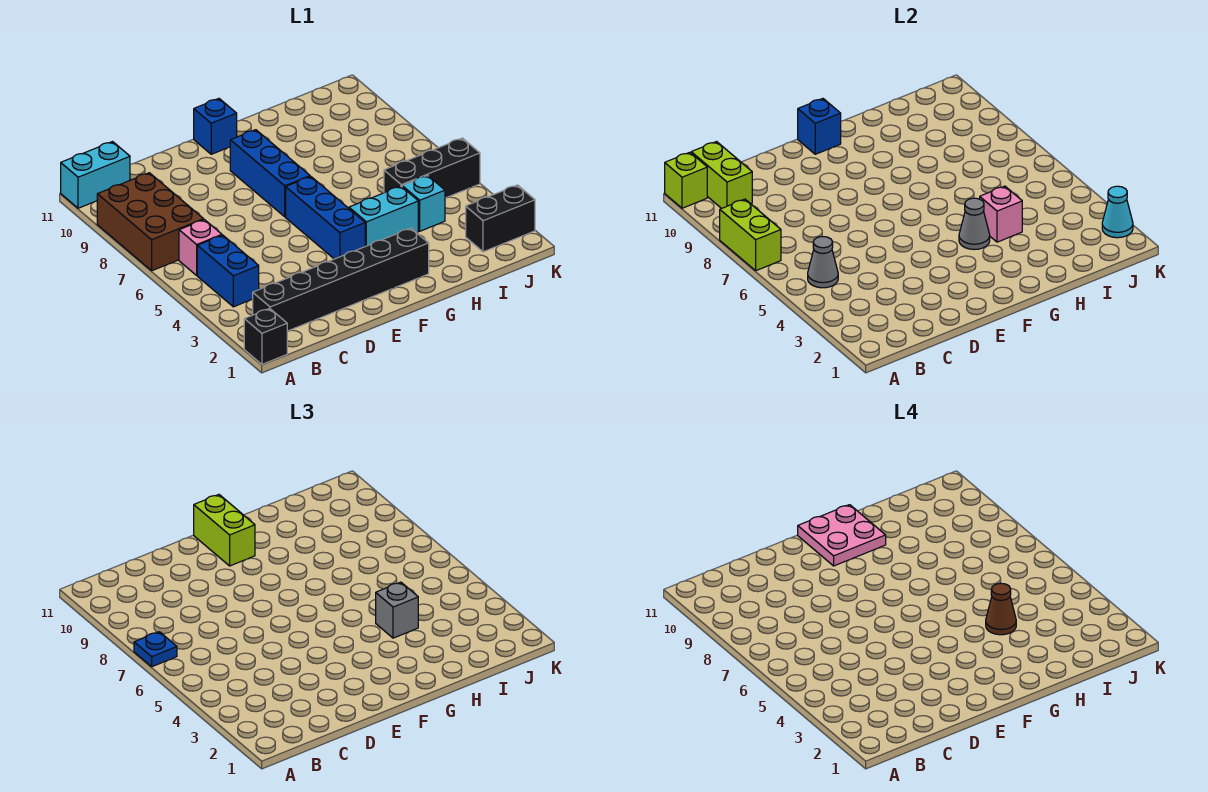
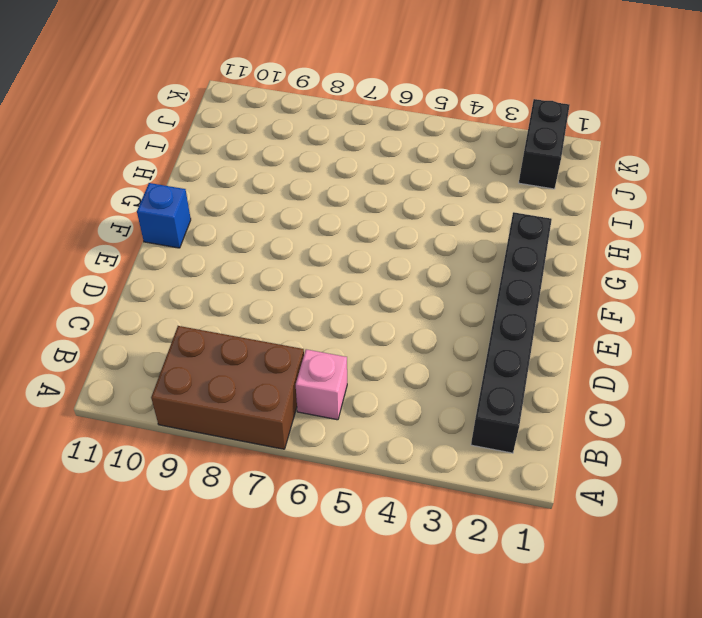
none -> black 1x1 brick [244,308,287,364]
none -> cyan 1x2 brick [61,142,130,208]
none -> blue 1x2 brick [197,235,259,307]

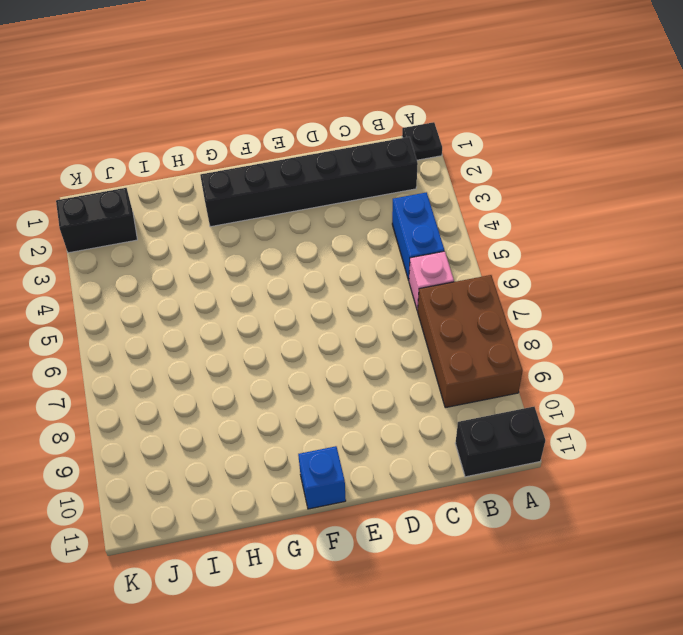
black 1x1 plate [402,122,442,160] -> black 1x1 brick [244,308,287,364]
black 1x2 brick [455,407,545,477] -> cyan 1x2 brick [61,142,130,208]
none -> blue 1x3 brick [286,177,365,259]
none -> blue 1x3 brick [230,130,310,217]
none -> cyan 1x2 brick [349,186,418,246]

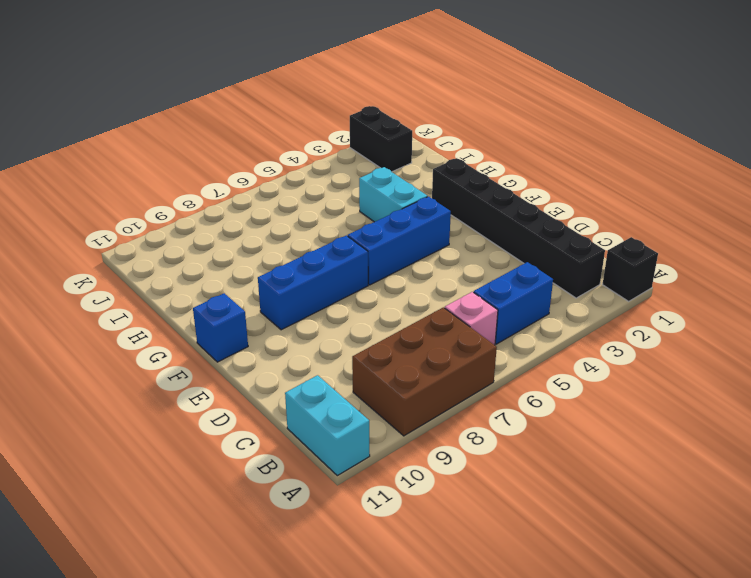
none -> cyan 1x1 brick [402,175,445,231]
none -> black 1x3 brick [384,138,480,198]
none -> lime 1x2 brick [720,199,781,271]

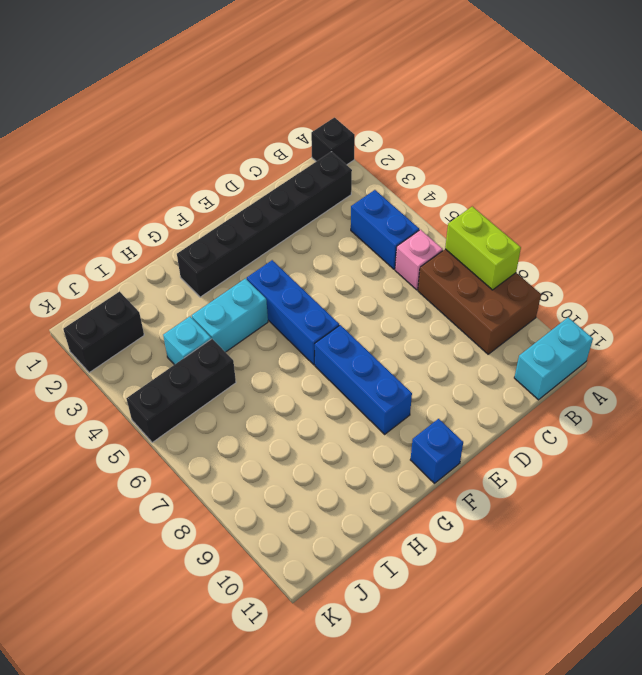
none -> lime 1x1 brick [665,152,707,208]
none -> grey 1x1 cone [808,236,838,288]
none -> lime 1x2 brick [691,142,752,209]

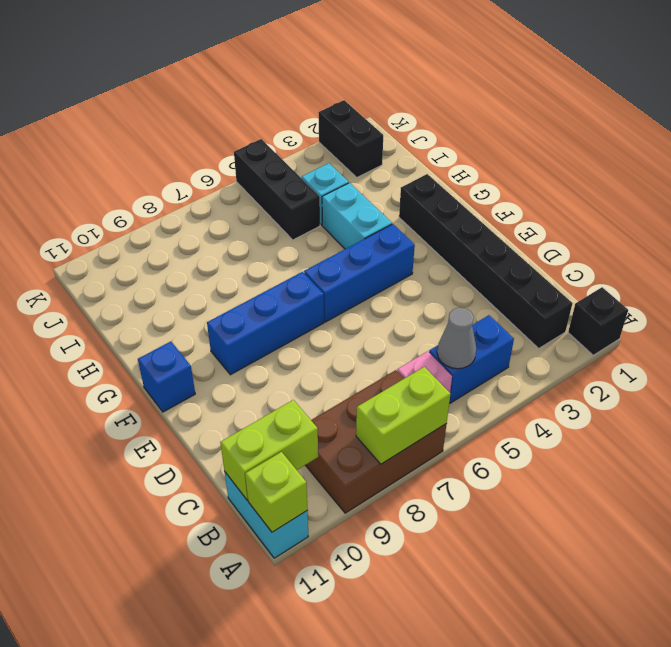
none -> blue 1x1 brick [798,99,841,154]
none -> grey 1x1 cone [959,198,990,250]
none -> pink 1x1 brick [980,186,1022,242]

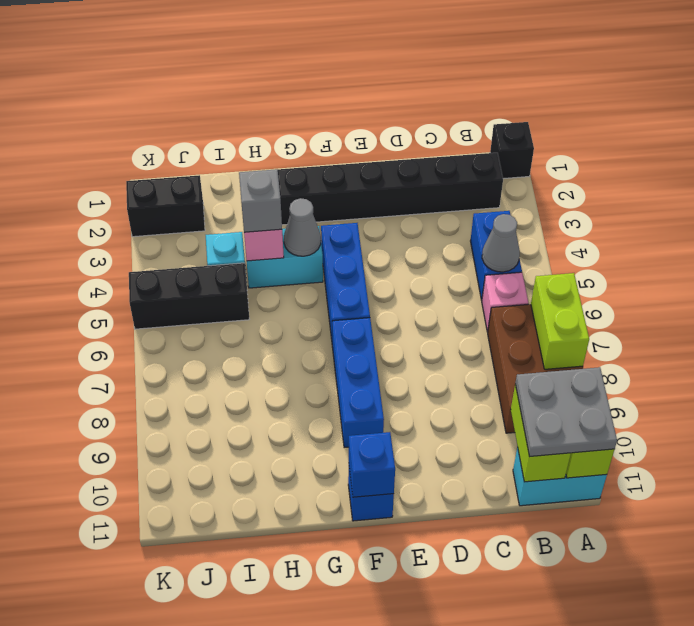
grey 2x2 plate [515,367,617,457] -> none
none -> cyan 1x1 cone [1102,186,1133,238]
none -> blue 1x1 plate [134,632,177,667]
none -> lime 1x2 brick [194,495,255,566]

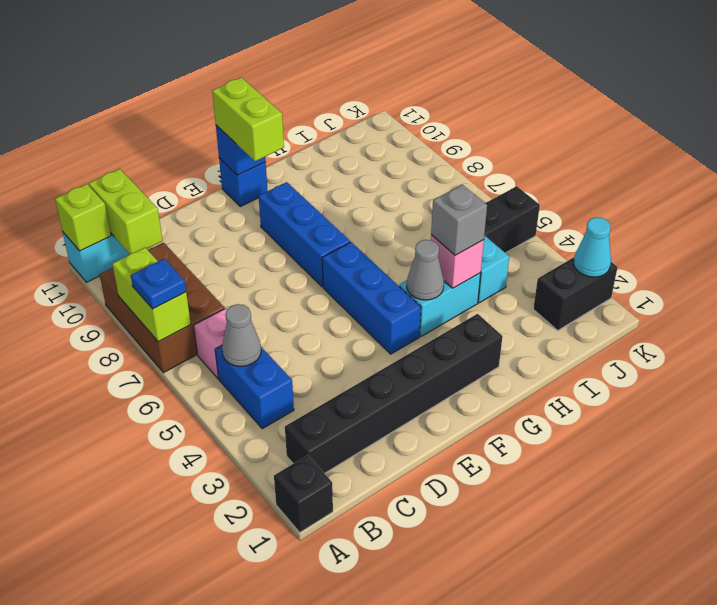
none -> pink 2x2 plate [798,505,886,566]
none -> brown 1x1 cone [986,583,1016,635]

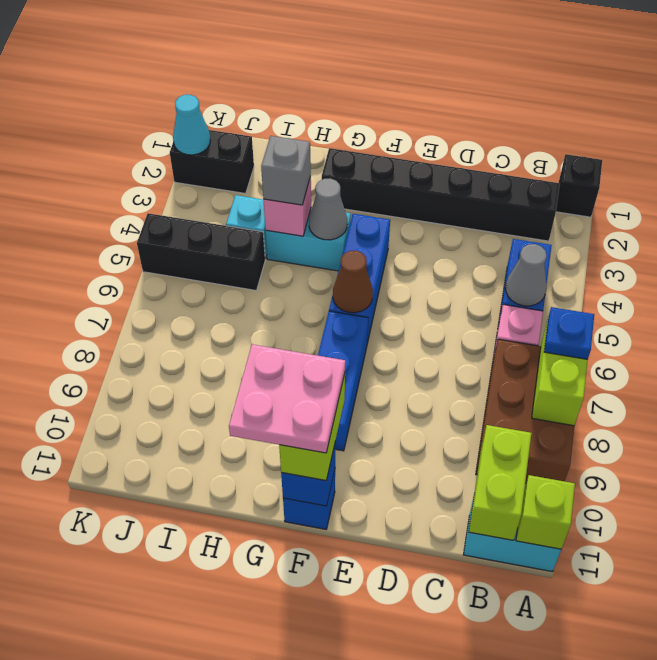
brown 1x1 cone [333,251,373,313] -> brown 1x1 cone moved to [986,583,1016,635]

